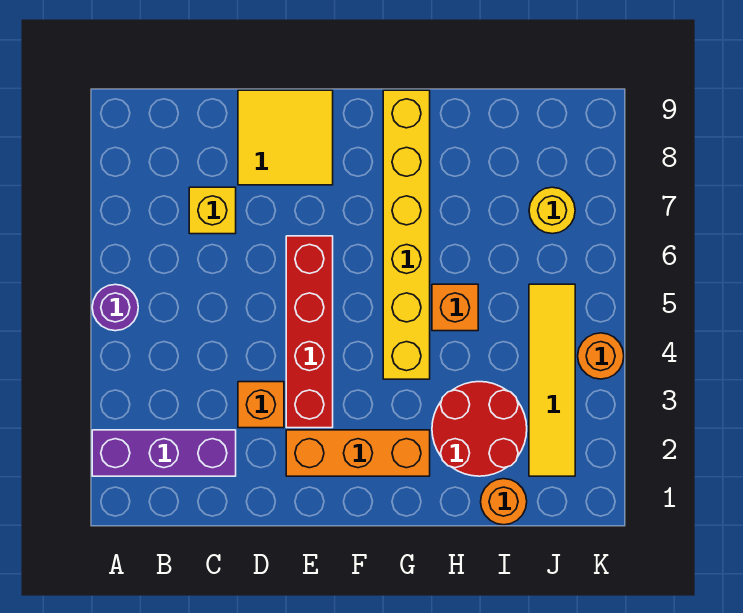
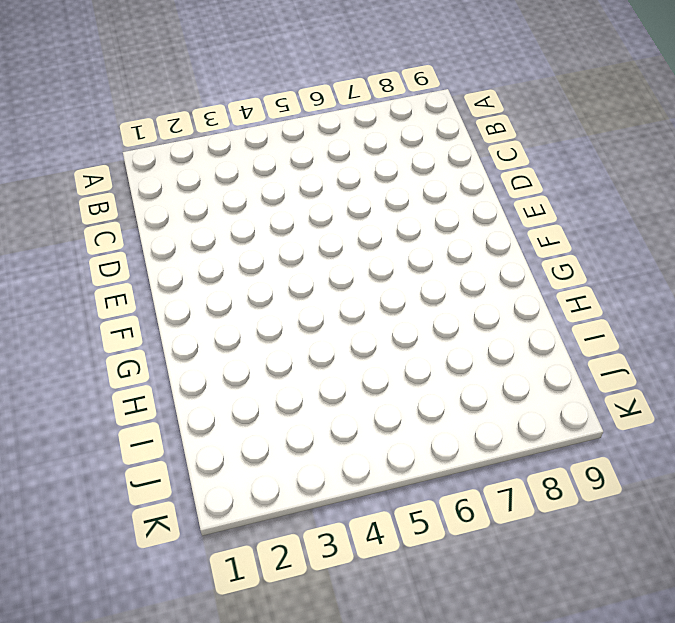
none -> purple 1x3 brick [92,430,236,476]
none -> purple 1x1 round brick [92,284,138,331]
none -> yellow 1x1 brick [189,187,236,234]

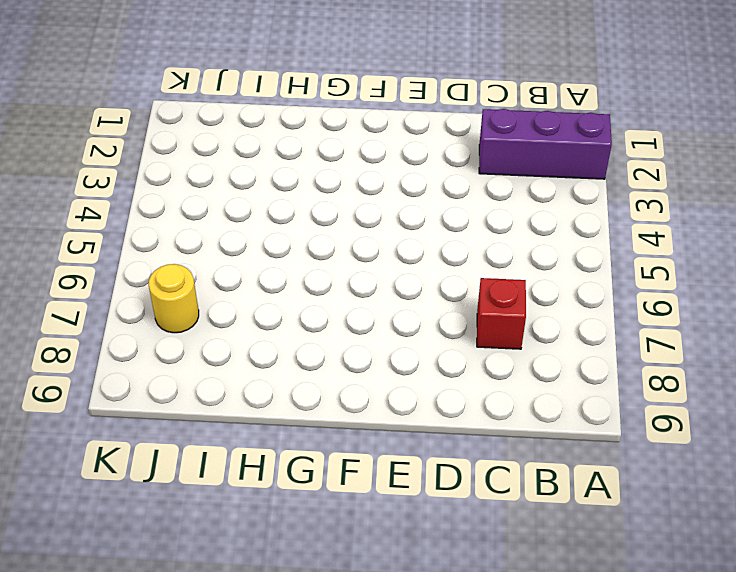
red 1x1 brick [477,278,526,349] -> yellow 1x1 brick [189,187,236,234]
none -> purple 1x1 round brick [92,284,138,331]
none -> orange 1x1 brick [238,382,284,428]
none -> yellow 2x2 tile [238,90,333,185]

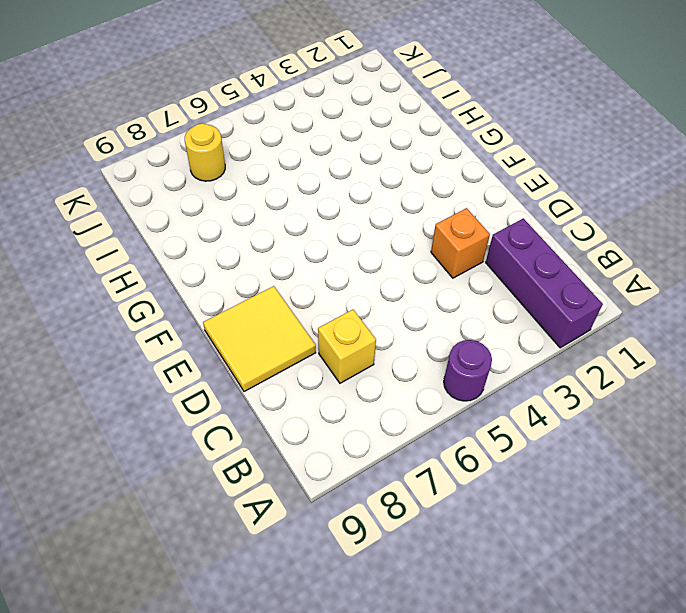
none -> orange 1x3 brick [286,430,430,476]
none -> red 1x4 brick [286,236,333,428]
none -> yellow 1x6 brick [383,90,430,379]

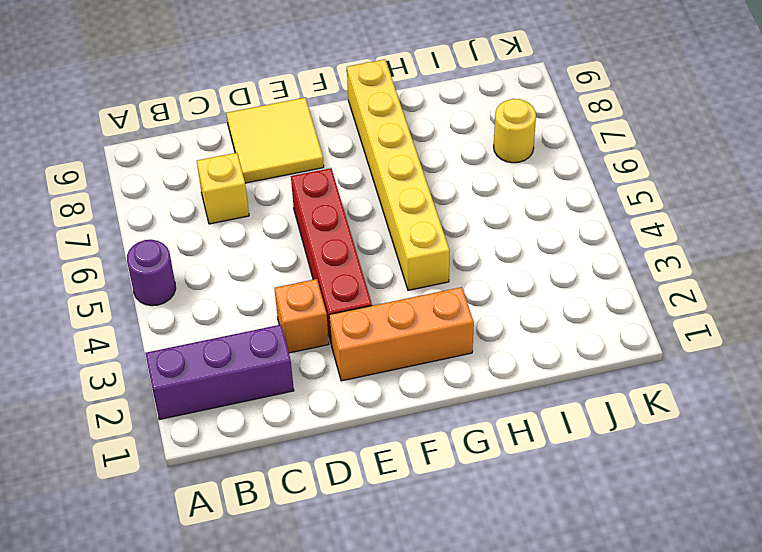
none -> red 2x2 round brick [432,382,527,476]
none -> orange 1x1 brick [432,284,478,331]
none -> orange 1x1 round brick [481,479,527,525]

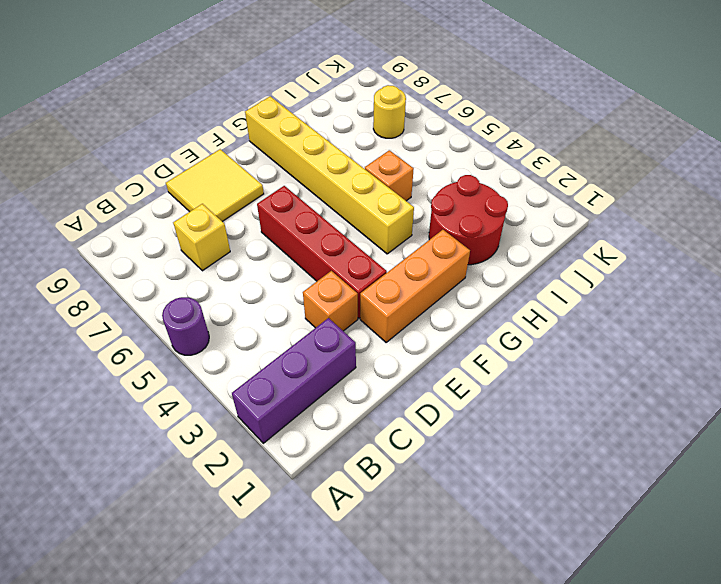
none -> orange 1x1 round brick [481,479,527,525]
none -> yellow 1x4 tile [529,284,575,476]
none -> orange 1x1 round brick [578,333,624,379]

